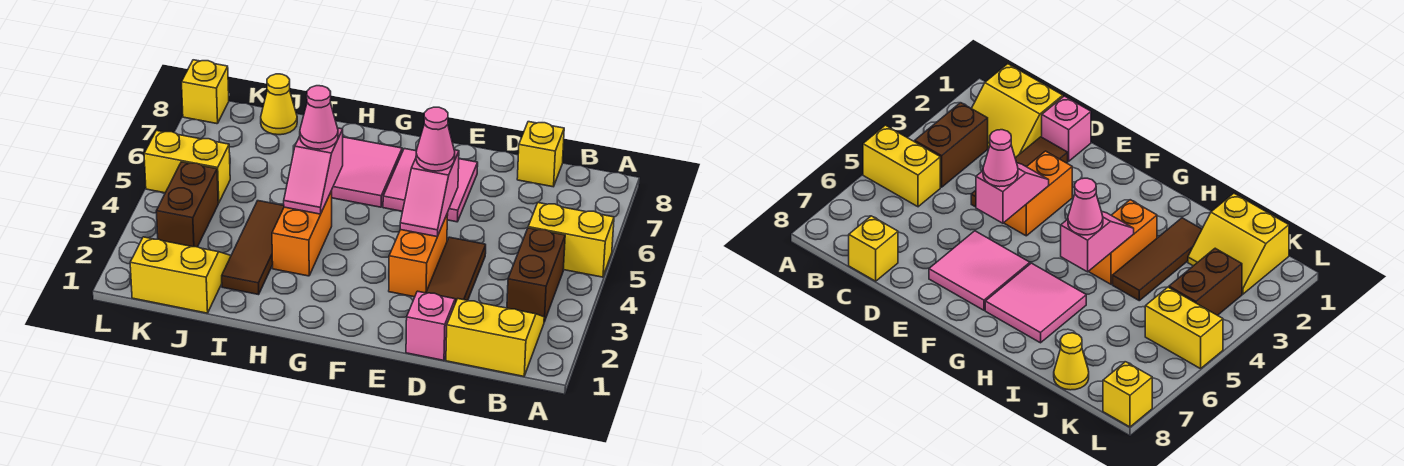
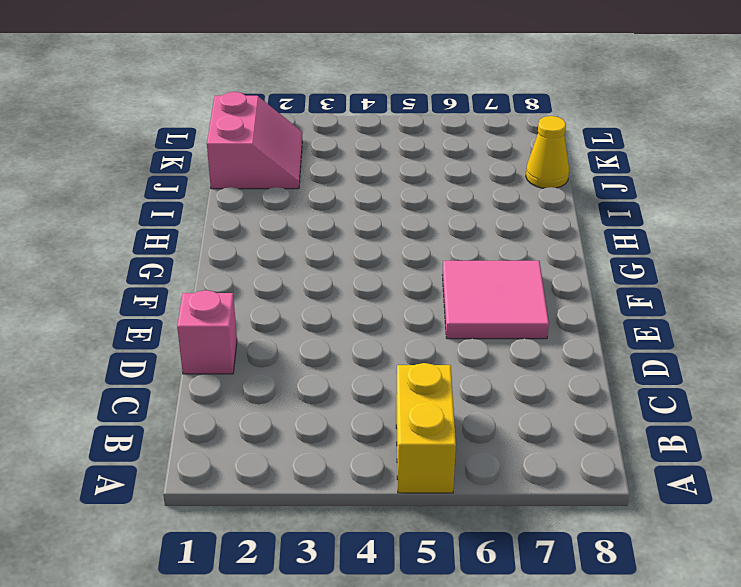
pink 2x2 slope [207,92,302,189] -> yellow 2x2 slope [130,237,231,313]
none -> yellow 2x2 slope [446,299,544,376]
none -> brown 1x2 brick [507,228,565,322]
none -> yellow 1x1 brick [517,122,564,187]

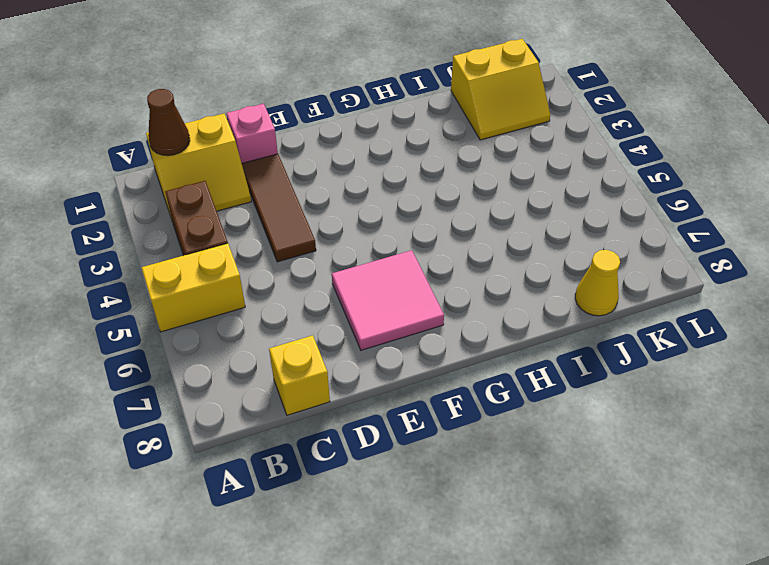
brown 1x1 cone [147,89,190,156] -> none
none -> orange 1x2 brick [389,213,448,297]
none -> pink 2x2 tile [331,137,402,207]
none -> orange 1x2 brick [272,191,332,276]

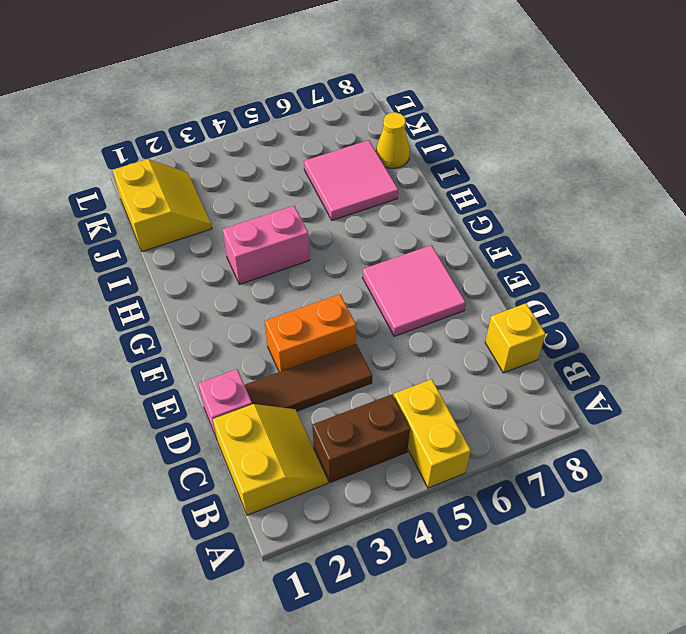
pink 1x2 brick [222,206,310,284] -> orange 1x2 brick [272,191,332,276]
pink 2x2 tile [304,140,398,220] -> pink 2x2 tile moved to [331,137,402,207]
none -> brown 1x3 tile [222,201,284,295]
none -> brown 1x2 brick [156,162,218,247]
none -> yellow 1x2 brick [144,130,230,203]

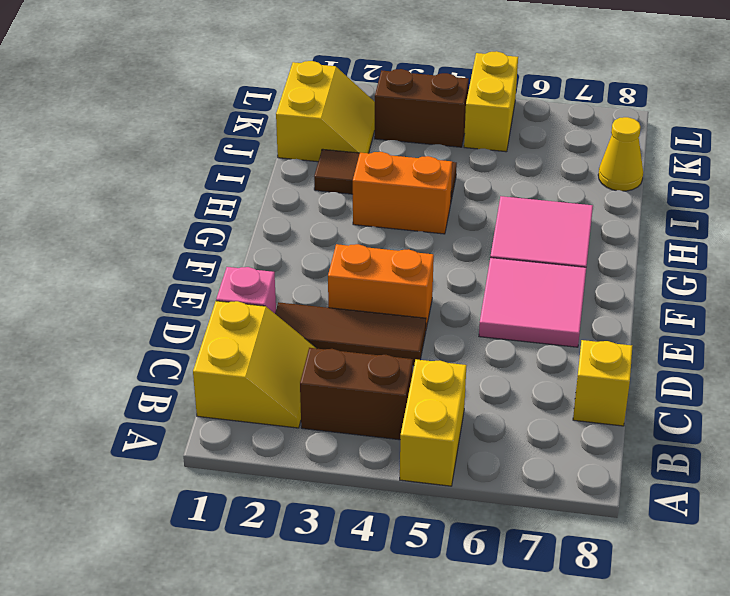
none -> yellow 1x1 brick [182,60,229,124]
none -> pink 1x2 slope [400,150,459,237]
none -> pink 1x2 slope [284,128,343,214]

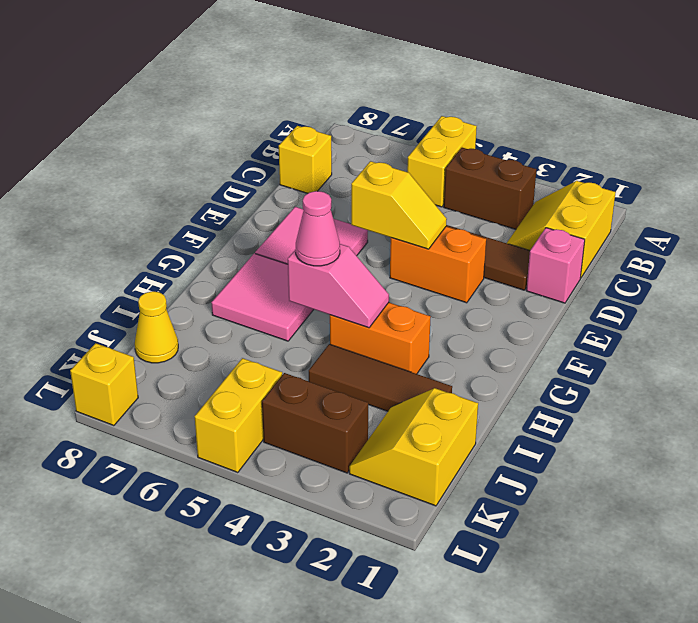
yellow 1x2 slope [351,161,447,249] -> pink 1x2 slope [400,150,459,237]
none -> pink 1x1 cone [416,107,455,171]

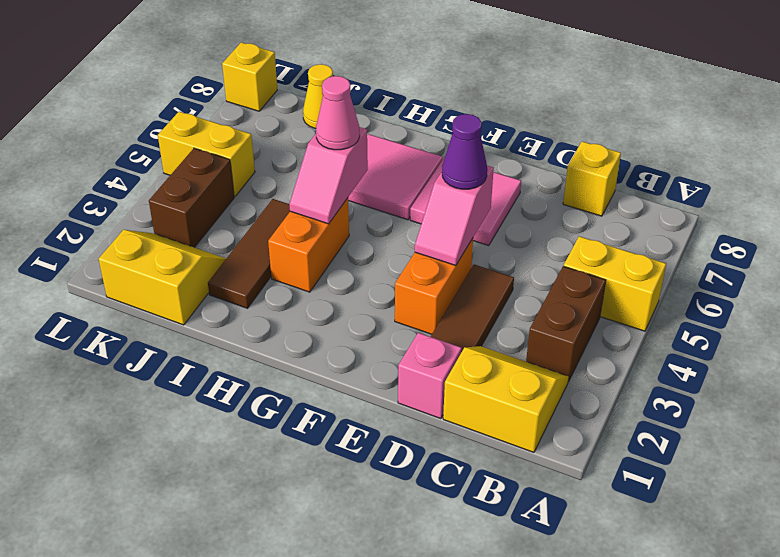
purple 1x1 cone [442,114,487,189] -> pink 1x1 cone [416,107,455,171]

